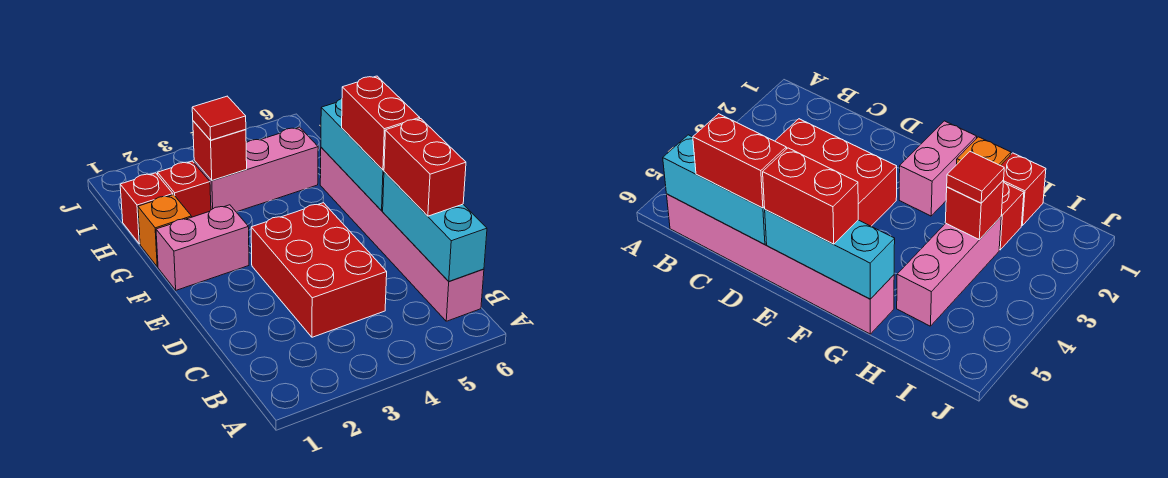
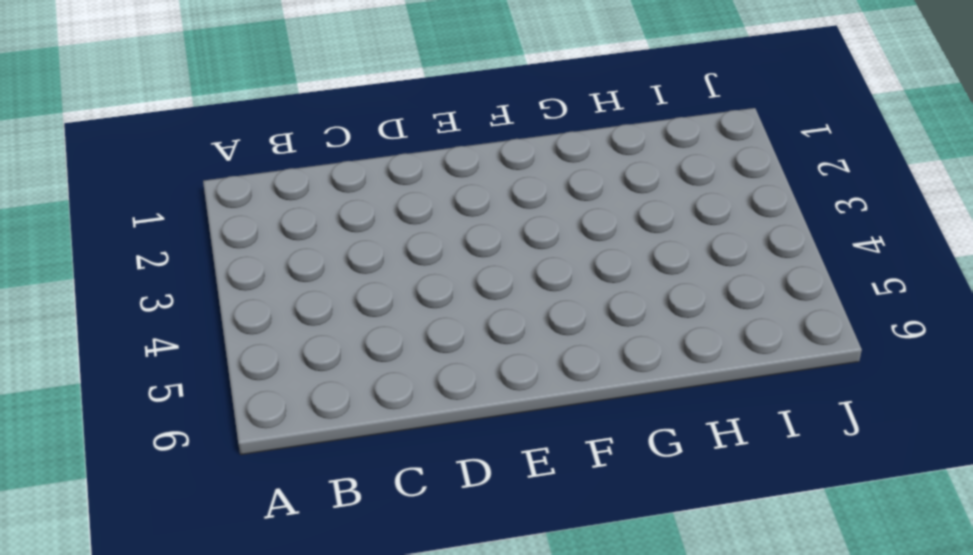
none -> pink 1x6 brick [320,147,484,321]
none -> red 2x3 brick [251,203,387,337]
none -> pink 1x2 brick [156,205,249,290]

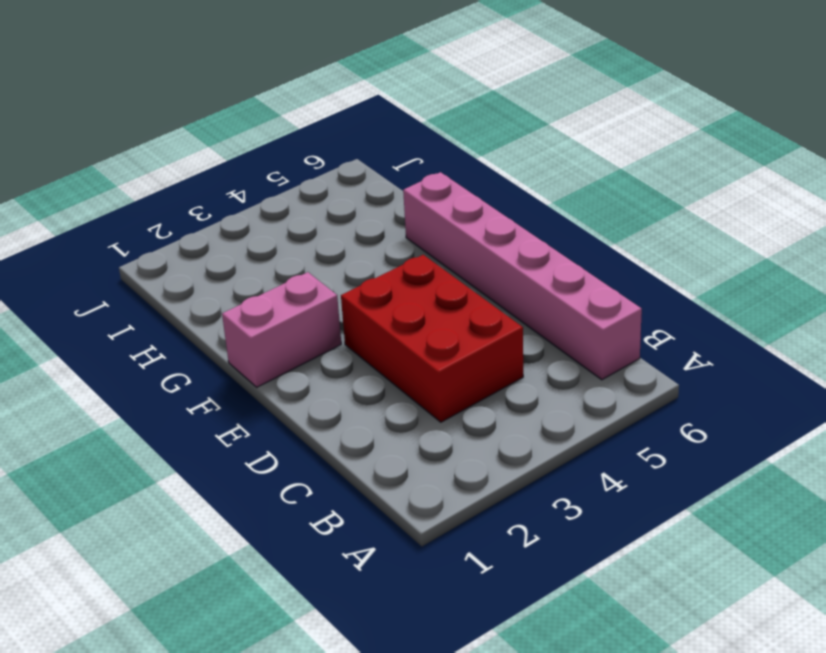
none -> orange 1x1 brick [138,195,192,267]
none -> red 1x1 brick [120,173,173,244]
none -> red 1x1 brick [158,161,211,217]

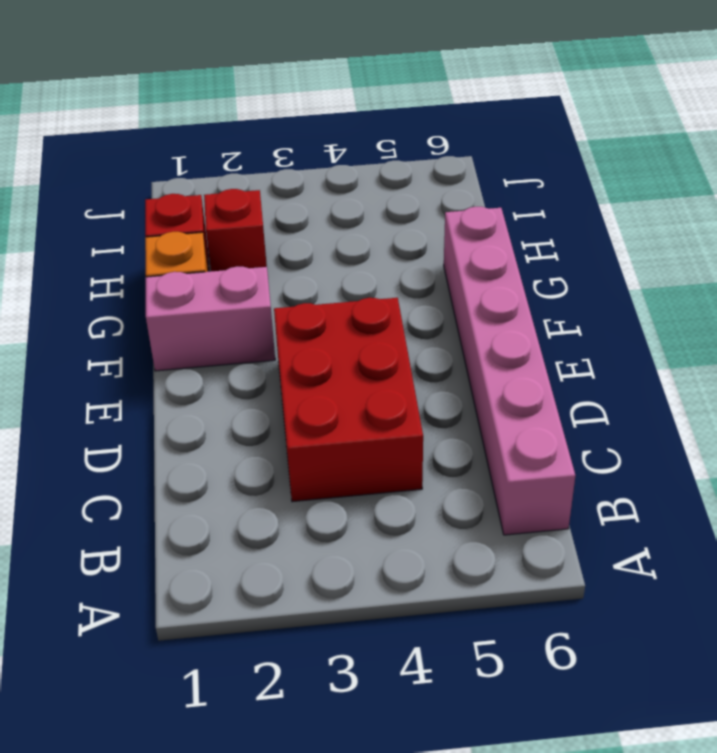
none -> pink 1x3 brick [194,127,318,212]
none -> cyan 1x3 brick [383,172,487,281]
none -> cyan 1x3 brick [321,99,384,211]

